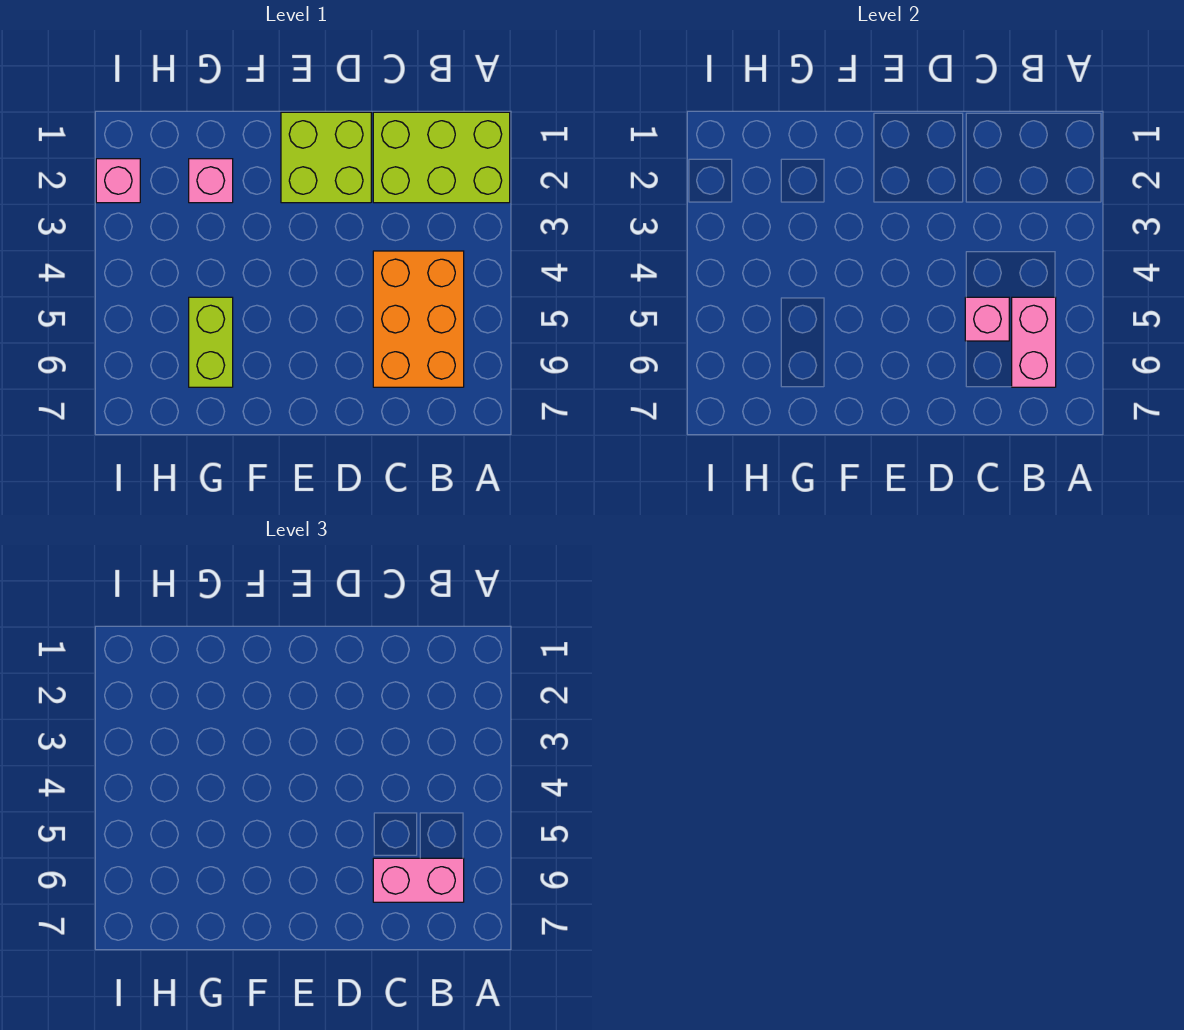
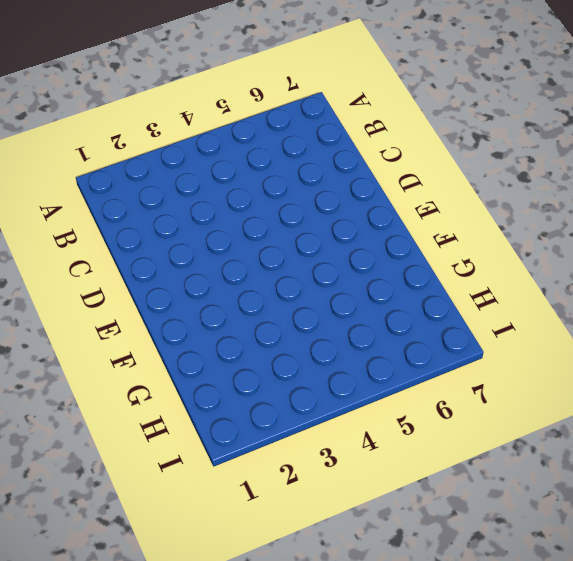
none -> lime 2x3 brick [373,112,510,203]
none -> orange 2x3 brick [373,251,464,387]

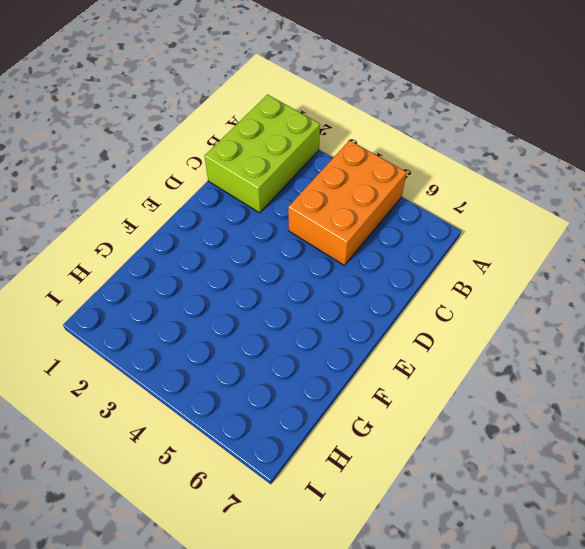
orange 2x3 brick [288,140,407,265] -> orange 2x3 brick turned to [373,251,464,387]
none -> lime 2x2 brick [281,112,371,203]
none -> pink 1x1 brick [189,159,233,203]

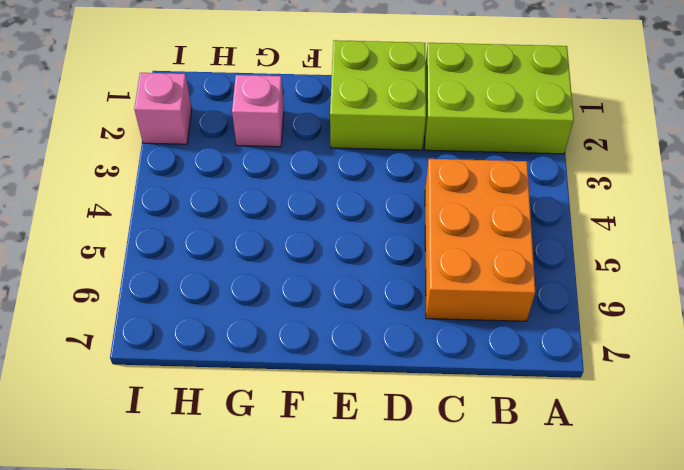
none -> lime 1x2 brick [189,297,233,387]
none -> pink 1x2 brick [1012,297,1056,387]

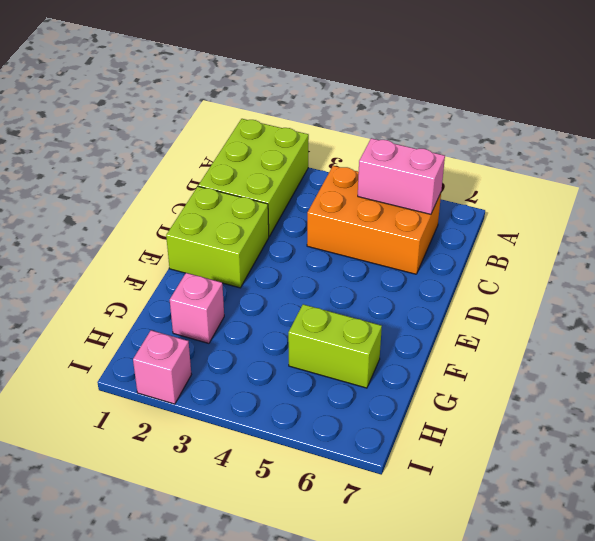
none -> pink 1x1 brick [965,297,1009,341]
none -> pink 1x2 brick [373,858,464,902]

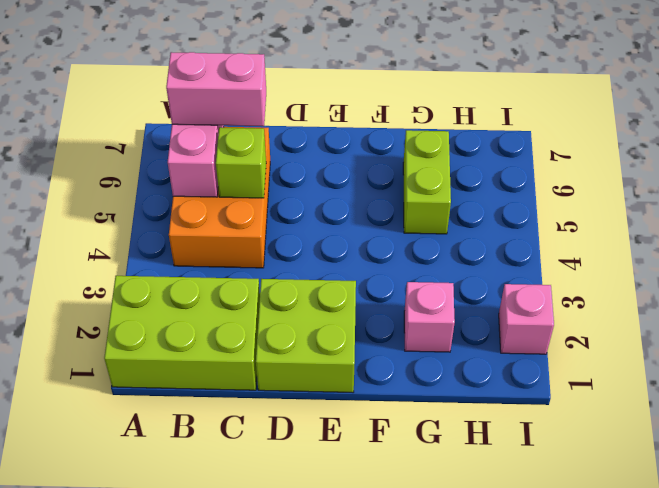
lime 1x1 brick [216,127,266,198] -> pink 1x1 brick [965,297,1009,341]

